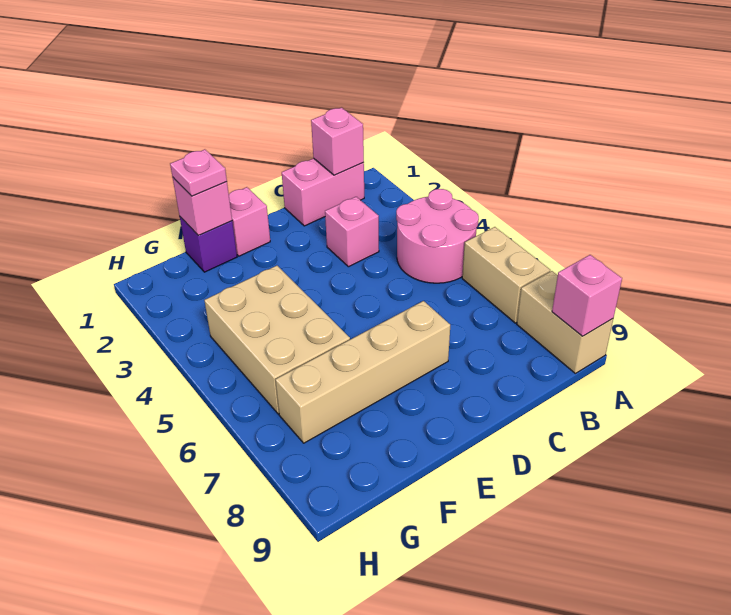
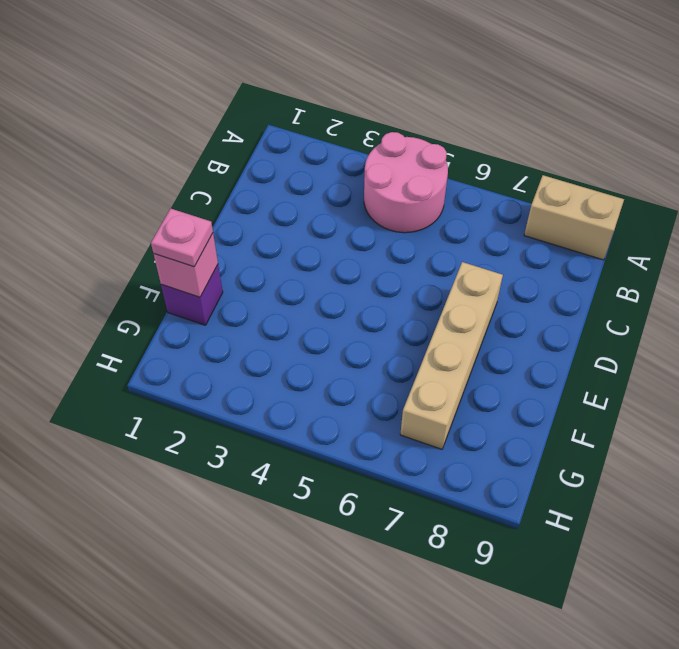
none -> tan 1x2 brick [462,227,550,323]
none -> pink 1x2 brick [282,158,364,226]
none -> pink 1x1 brick [325,197,379,267]

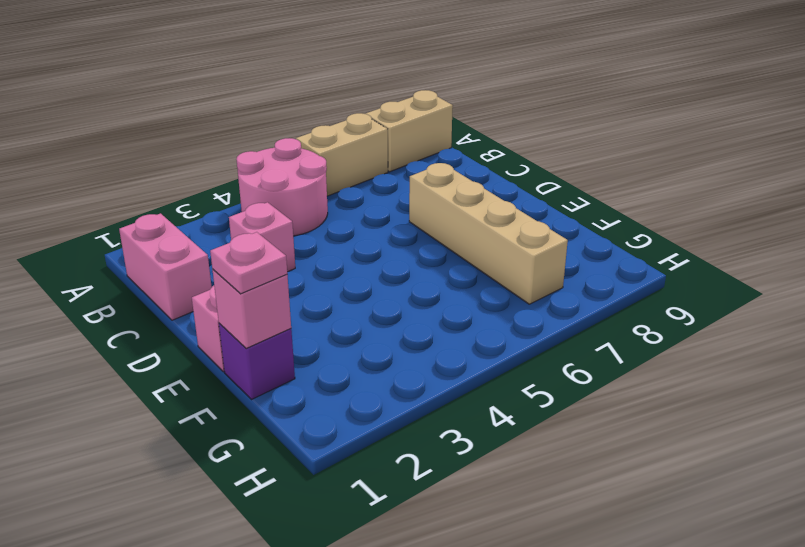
none -> tan 2x3 brick [204,266,350,414]
none -> pink 1x1 brick [552,255,622,336]
none -> pink 1x1 brick [311,108,364,175]

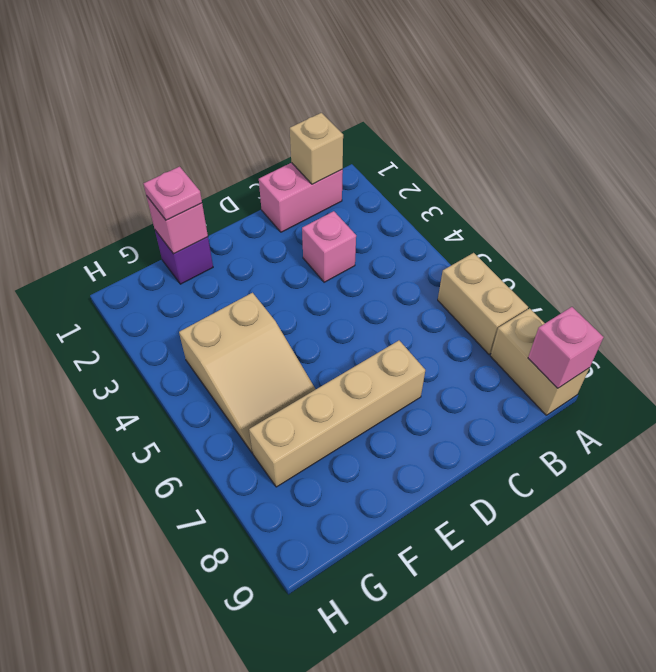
tan 1x1 brick [290,113,343,184] -> pink 1x1 brick [311,108,364,175]
tan 2x3 slope [179,293,316,452] -> tan 2x3 brick [204,266,350,414]
none -> pink 2x2 round brick [396,189,479,283]
none -> pink 1x1 brick [229,187,270,256]

